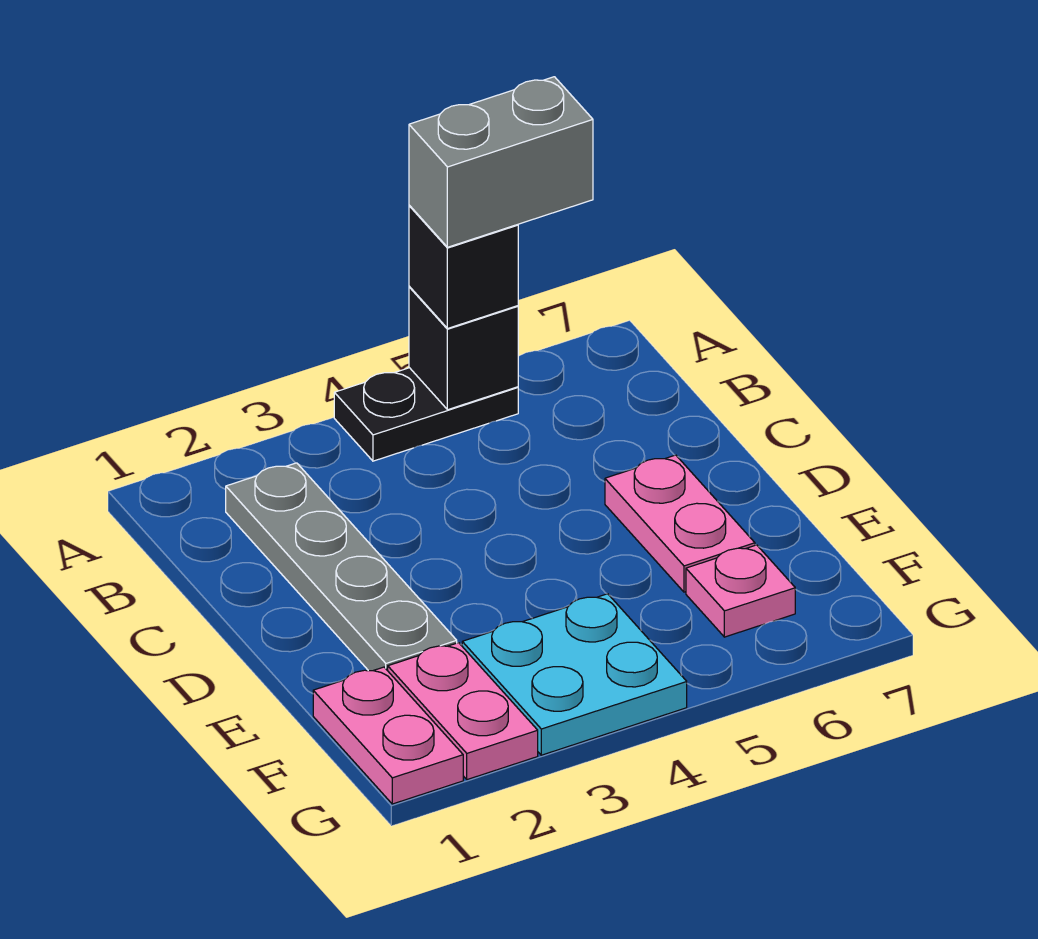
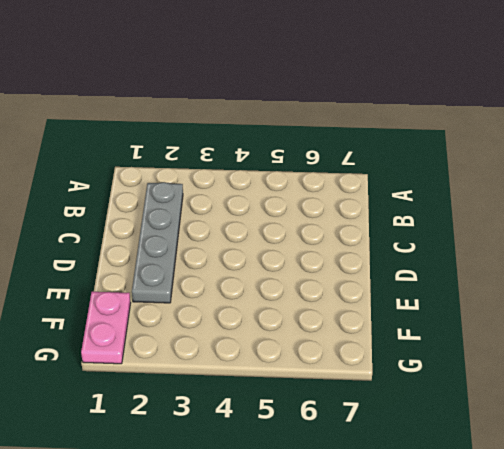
none -> black 1x2 plate [334,368,518,461]
none -> pink 1x2 plate [605,455,755,592]

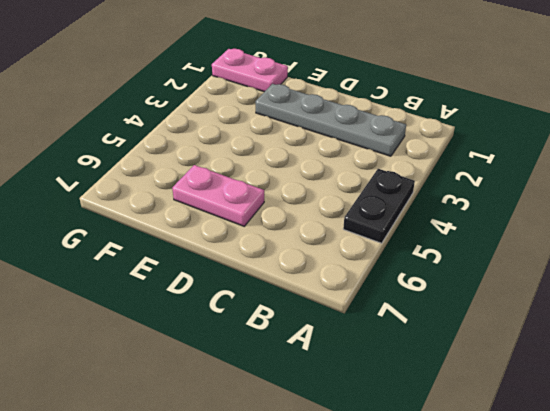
none -> pink 1x2 plate [388,643,538,780]
none -> cyan 2x2 plate [462,594,687,755]

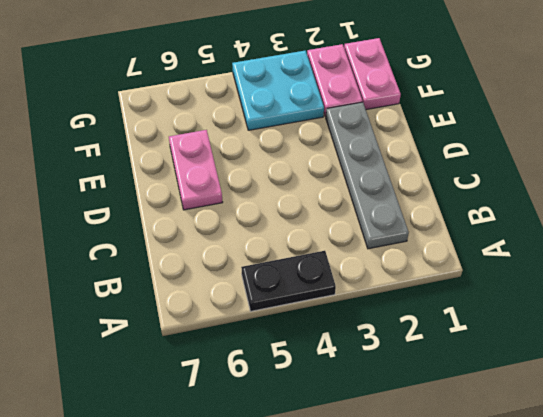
none -> pink 1x1 plate [686,545,795,637]
none -> black 1x1 brick [409,286,518,410]

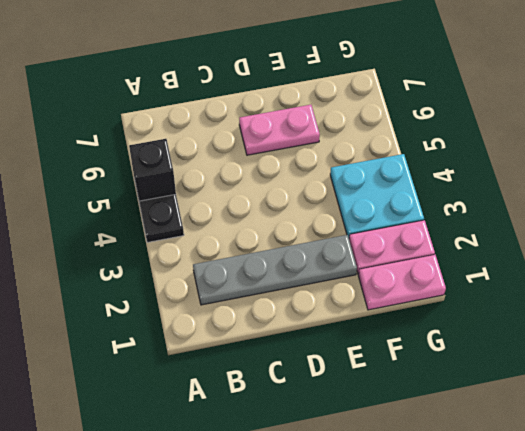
none -> pink 1x1 plate [686,545,795,637]
none -> black 1x1 brick [409,205,518,329]

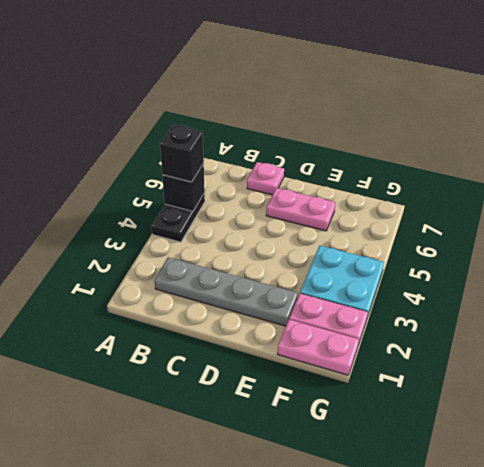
pink 1x1 plate [247,162,284,195] -> pink 1x1 plate moved to [686,545,795,637]
none -> grey 1x2 brick [409,77,593,247]

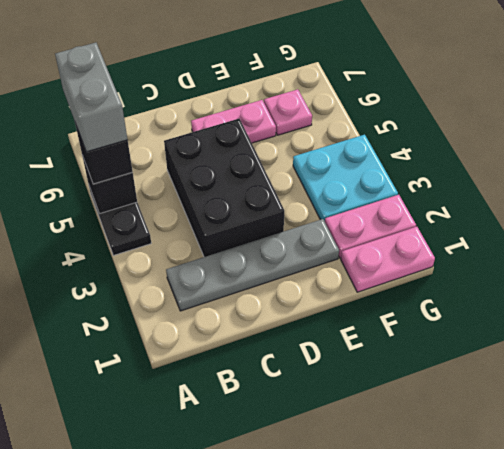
black 2x3 brick [164,119,284,257] -> none

